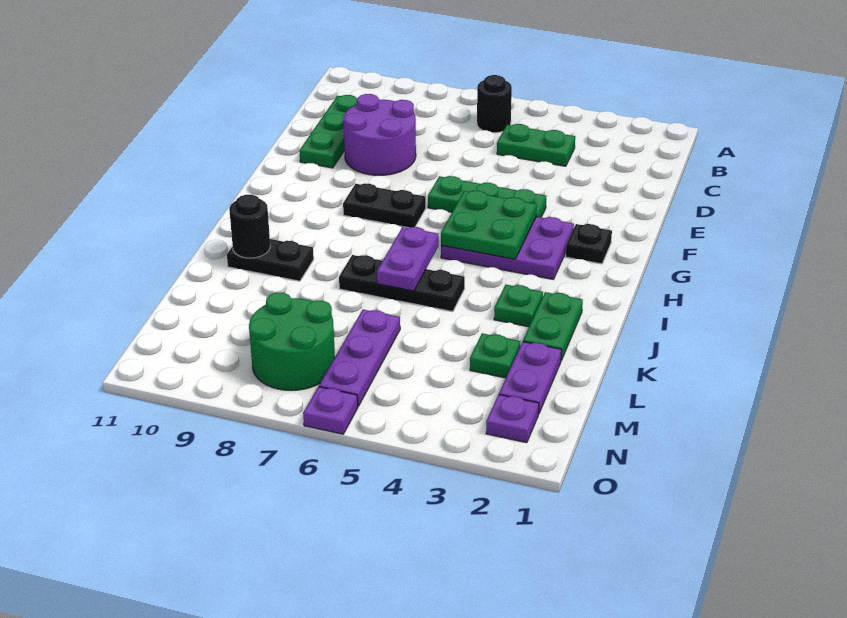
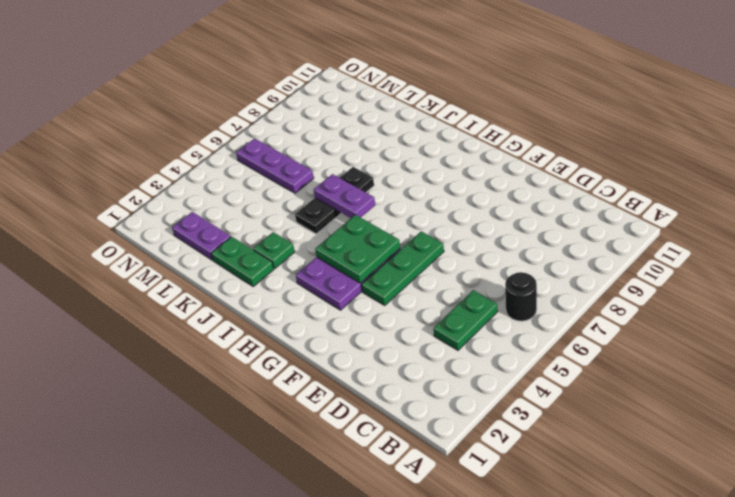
none -> green 1x3 plate [299,95,357,168]
none -> purple 2x2 round brick [343,94,416,175]
none -> black 1x1 plate [566,224,612,264]

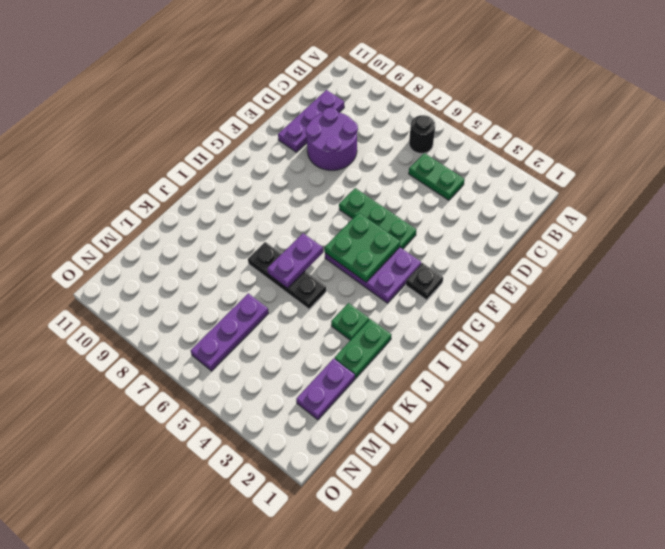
purple 1x3 plate [278,90,344,152] -> green 1x3 plate [299,95,357,168]
none -> black 1x2 plate [343,183,426,228]
none -> black 1x2 plate [227,239,314,281]
none -> green 1x1 plate [470,333,520,378]

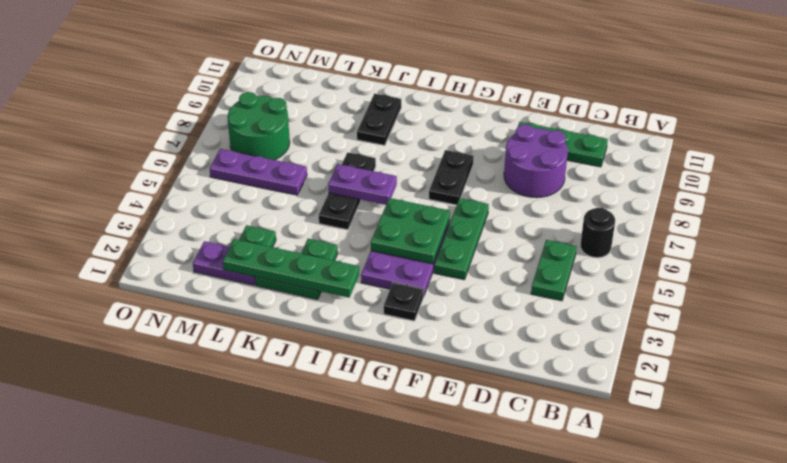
green 1x4 plate [223,239,359,298] -> none
none -> purple 1x1 plate [486,395,539,443]
none -> purple 1x1 plate [303,387,358,434]
none -> black 1x1 round brick [229,195,270,258]

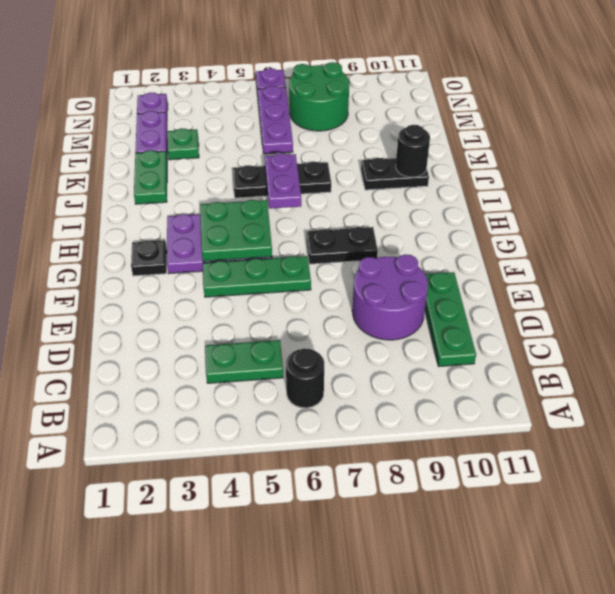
none -> green 1x1 plate [494,285,543,327]

